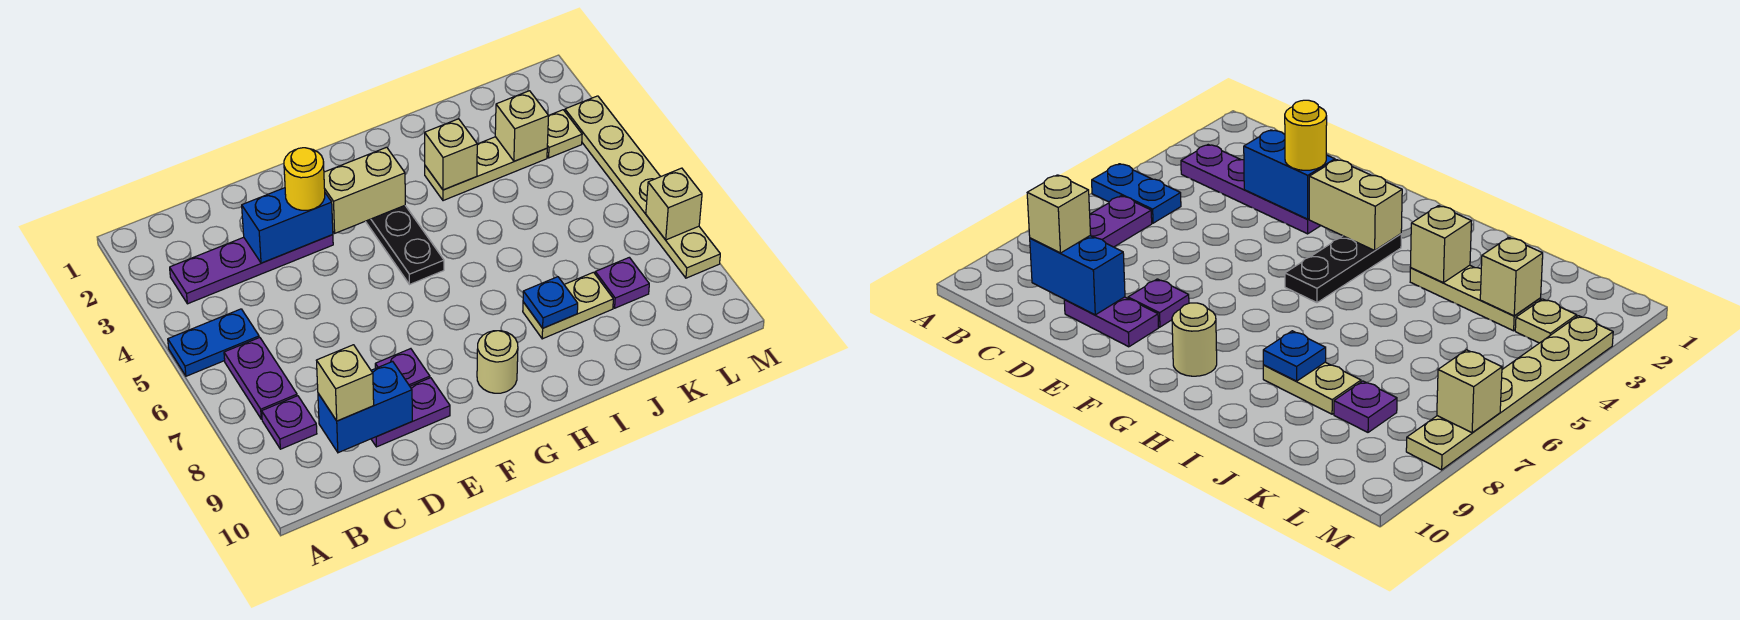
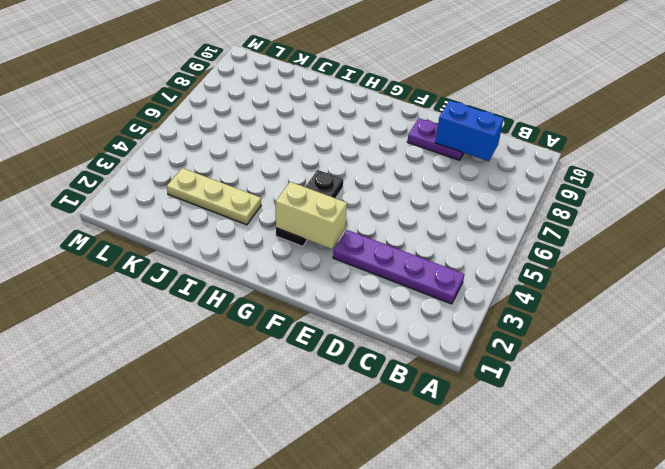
none -> blue 1x2 plate [168,309,259,376]
none -> purple 1x2 plate [224,337,297,419]
none -> purple 1x1 plate [262,396,317,449]

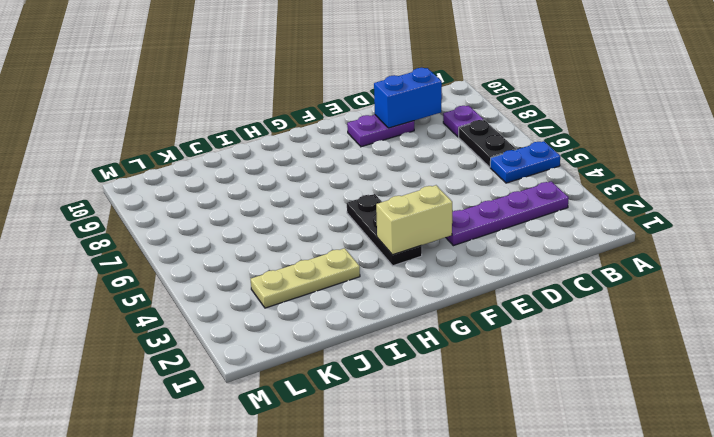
black 1x2 plate [459,120,516,167] -> purple 1x2 plate [224,337,297,419]
none -> purple 1x1 plate [375,349,430,386]
none -> tan 1x1 round brick [477,331,518,393]
none -> tan 1x2 plate [523,272,613,339]

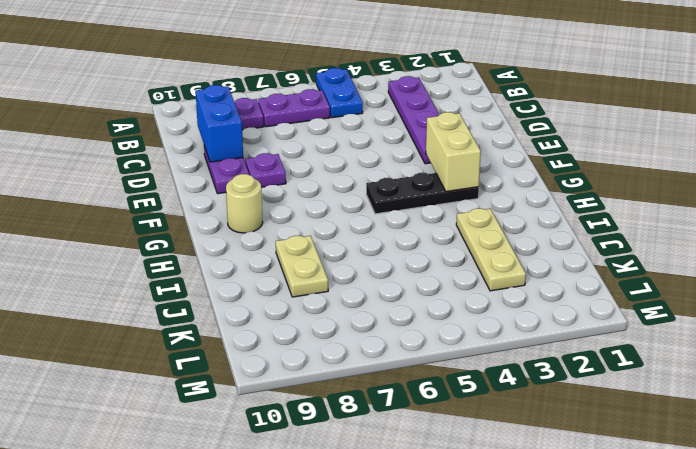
none -> purple 1x1 plate [595,257,649,308]
none -> tan 1x1 plate [547,110,582,158]
none -> tan 1x6 plate [565,96,720,278]

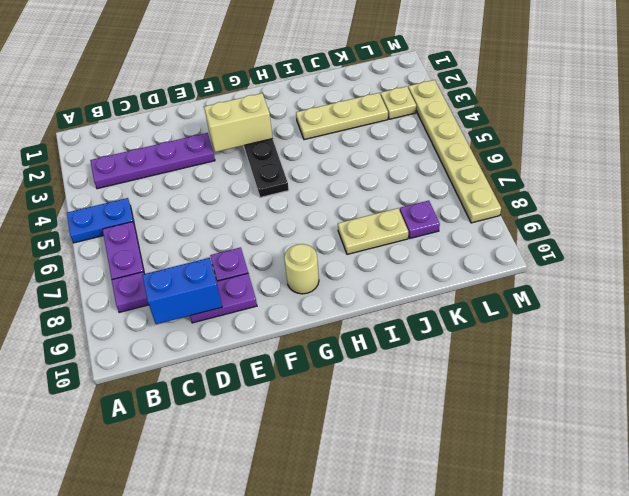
none -> blue 1x2 brick [242,188,333,263]
none -> tan 1x1 brick [425,119,477,190]
none -> blue 1x1 plate [523,277,578,328]

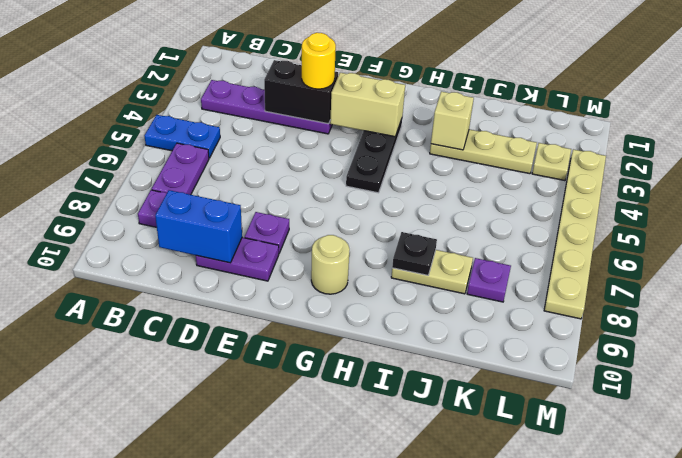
black 1x2 brick [264,60,338,124] -> blue 1x2 brick [242,188,333,263]
black 1x1 plate [392,232,437,275] -> blue 1x1 plate [523,277,578,328]
none -> tan 1x1 brick [495,91,549,161]
none -> tan 1x1 brick [646,168,702,240]
none -> tan 1x1 brick [317,345,374,421]

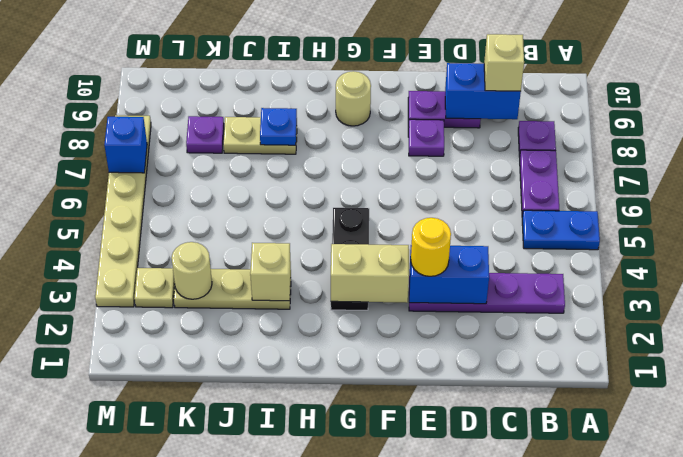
tan 1x1 round brick [172,242,212,299] -> tan 1x1 brick [495,91,549,161]
blue 1x1 brick [104,117,147,173] -> tan 1x1 brick [646,168,702,240]

